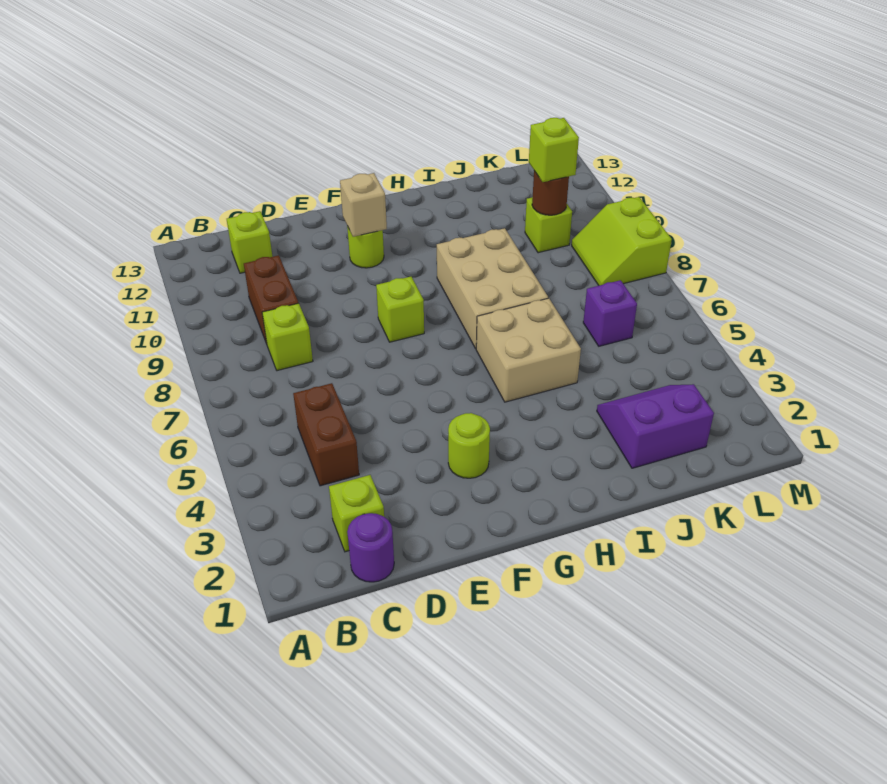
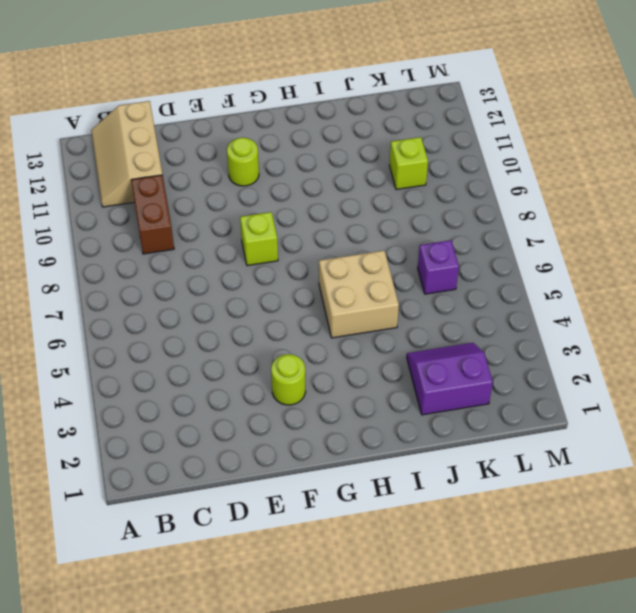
tan 2x3 slope [91,101,162,207] -> lime 1x1 brick [227,211,273,273]
none -> purple 1x1 round brick [347,513,394,582]
none -> lime 1x1 brick [329,475,384,552]
none -> brown 1x2 brick [293,383,359,486]

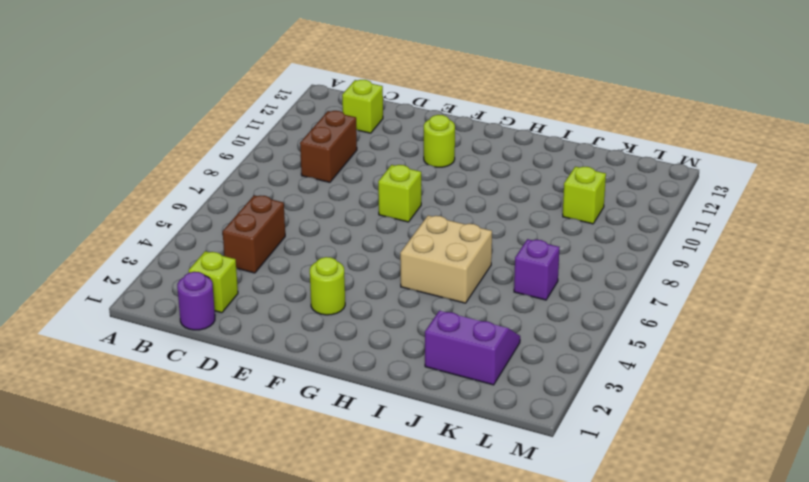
none -> lime 1x1 brick [262,303,313,371]
none -> tan 2x3 brick [437,228,548,349]
none -> lime 2x2 slope [572,197,672,286]

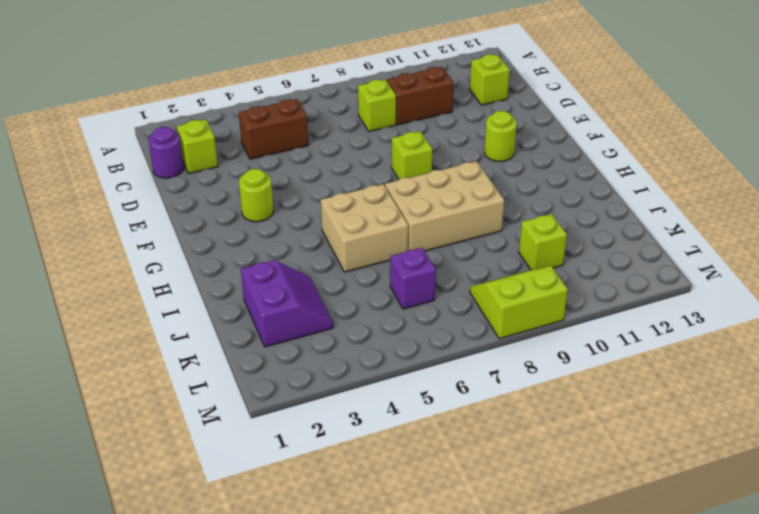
none -> tan 1x1 brick [340,173,387,237]
none -> brown 1x1 round brick [532,171,569,215]
none -> lime 1x1 brick [529,118,579,182]

